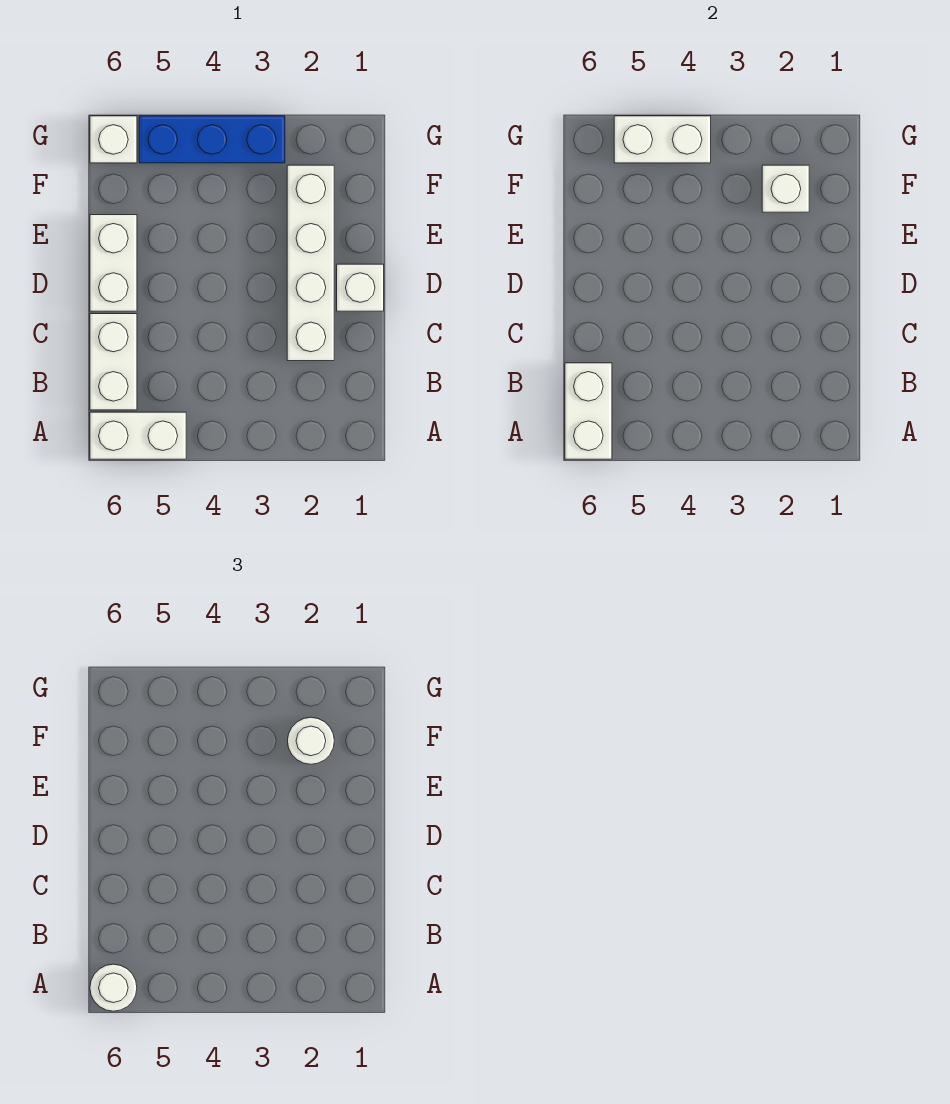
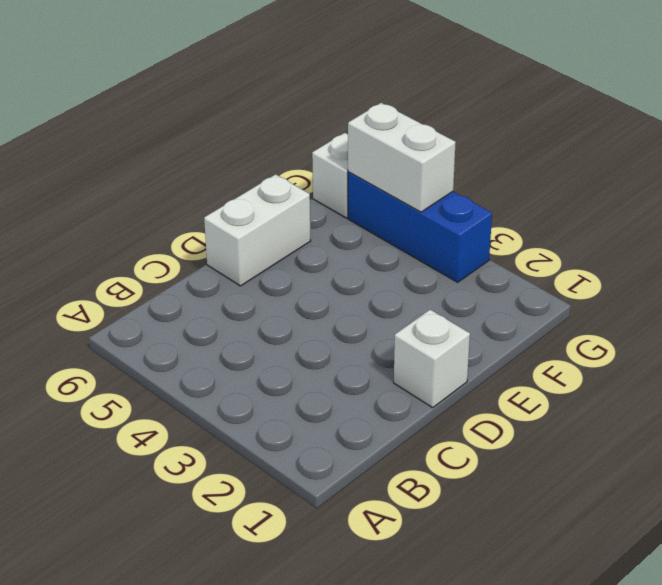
none -> white 1x2 brick [90,412,186,459]
none -> white 1x2 brick [90,314,137,410]
none -> white 1x4 brick [287,165,334,361]

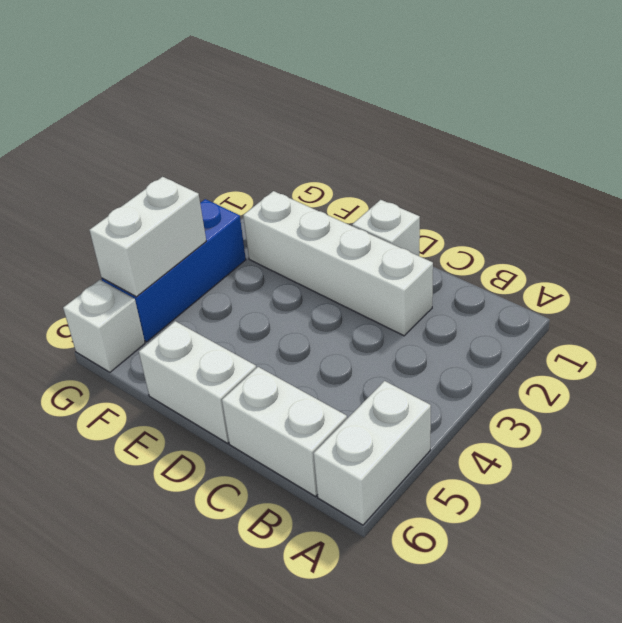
none -> white 1x2 brick [565,363,612,459]
none -> white 1x1 brick [762,165,809,212]
none -> white 1x1 round brick [90,964,137,1011]

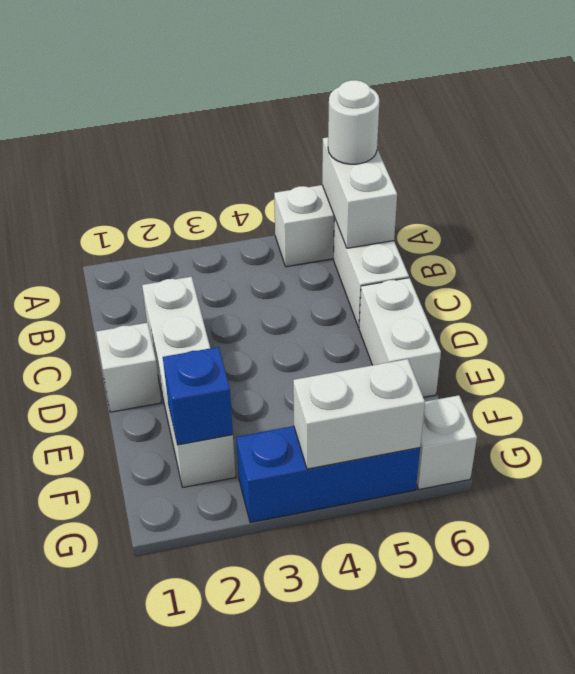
blue 1x1 brick [163,347,233,445] -> white 1x1 brick [762,165,809,212]
none -> white 1x1 round brick [288,717,334,764]

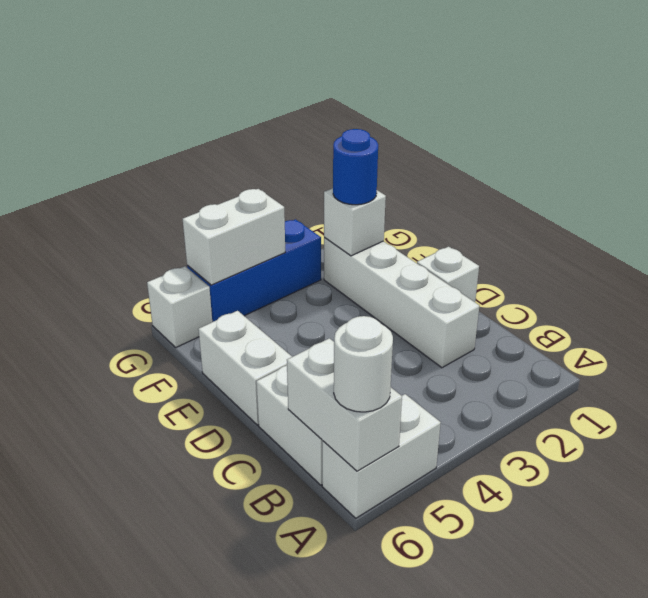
blue 1x1 round brick [333,129,378,205] -> white 1x1 round brick [288,717,334,764]

